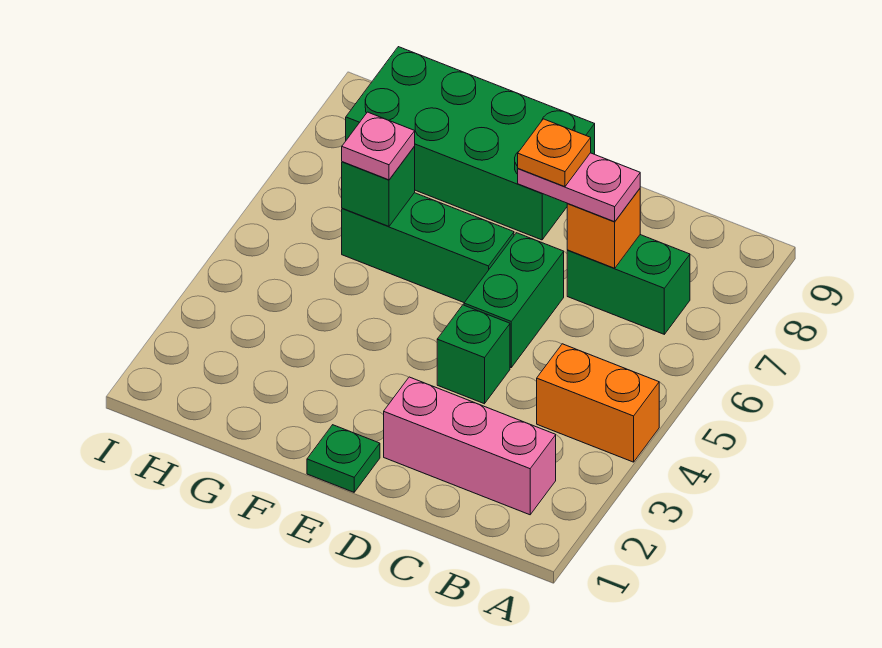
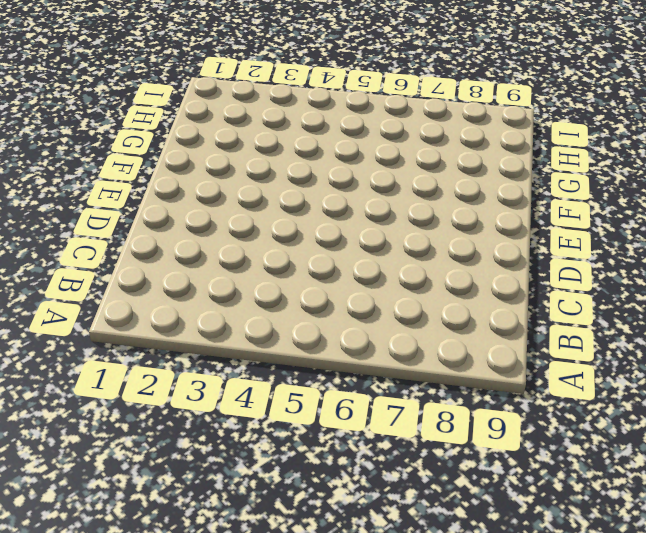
none -> orange 1x2 brick [537,344,659,462]
none -> pink 1x3 brick [384,377,556,515]
none -> green 1x2 brick [567,235,690,334]

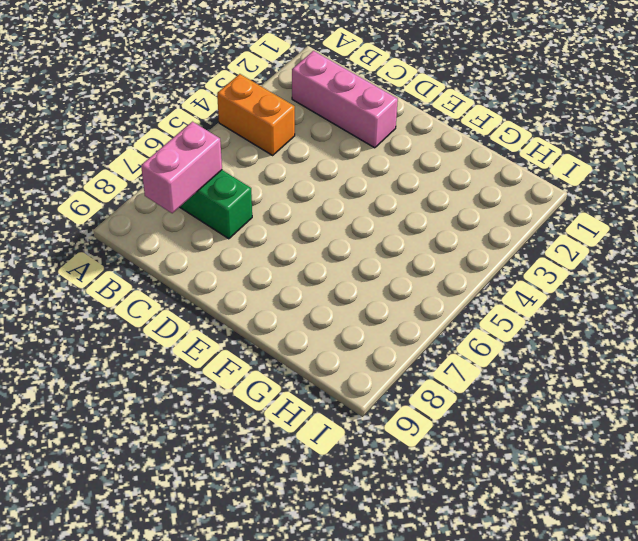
pink 1x2 brick [141,122,222,213] -> none
none -> green 1x1 brick [437,305,510,404]
none -> green 1x2 brick [464,233,564,367]
none -> green 1x1 plate [307,425,380,492]

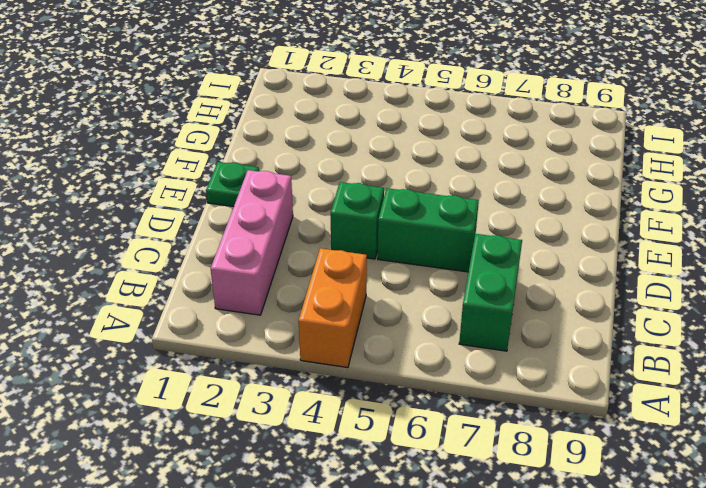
none -> green 1x3 brick [342,193,514,303]
none -> green 2x4 brick [346,47,595,240]
none -> orange 1x1 brick [567,189,640,268]

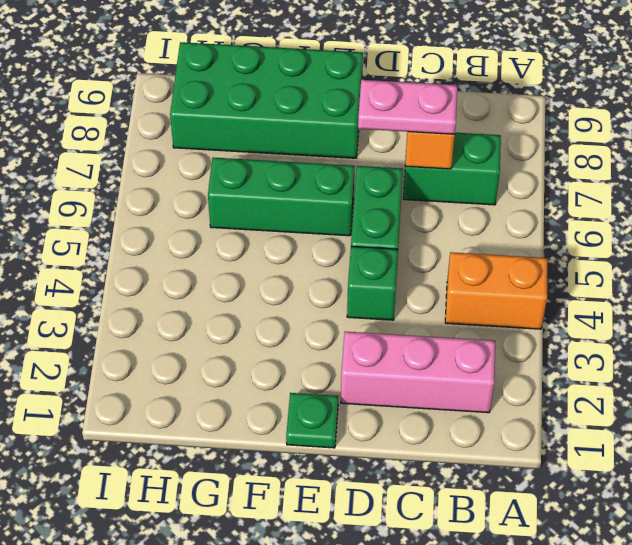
none -> green 1x1 brick [342,147,415,226]
none -> pink 1x1 plate [342,112,415,180]
none -> orange 1x1 plate [518,119,591,187]

